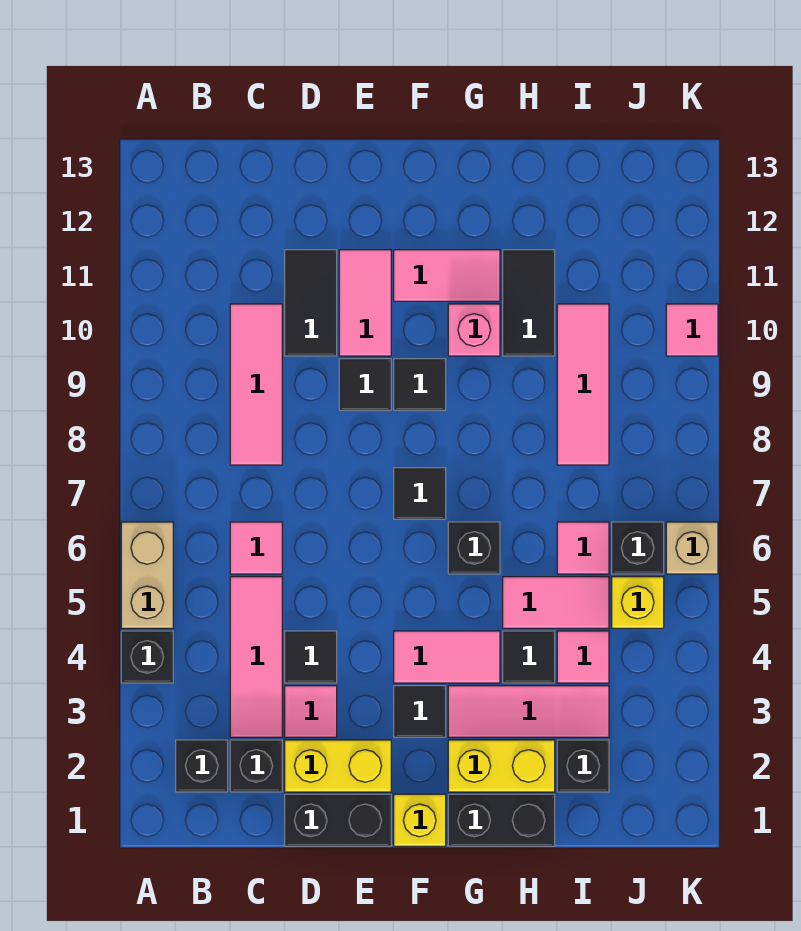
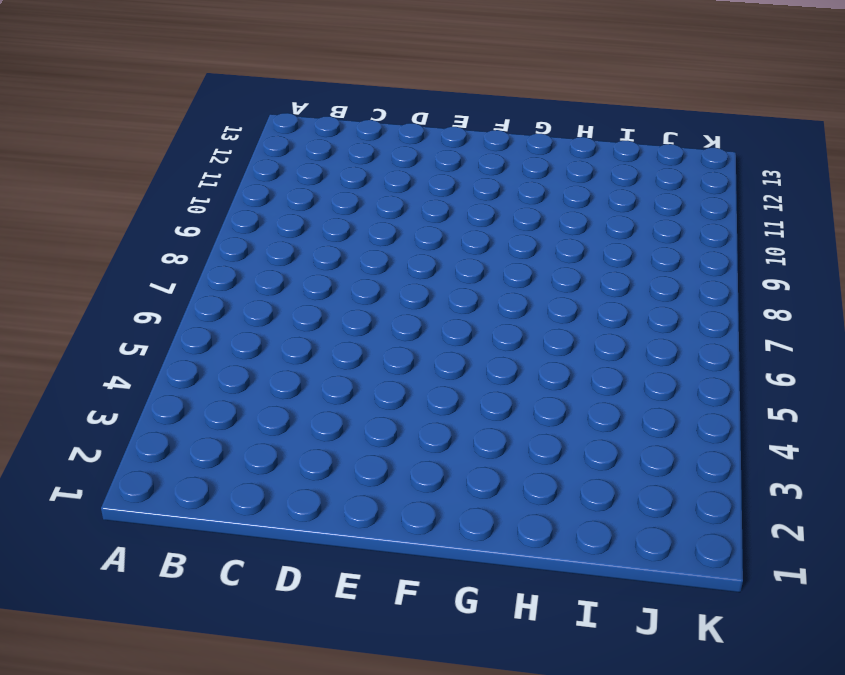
none -> black 1x1 brick [121,631,173,683]
none -> tan 1x2 brick [121,522,173,628]
none -> black 1x1 brick [176,740,228,792]
none -> black 1x1 brick [230,740,282,792]

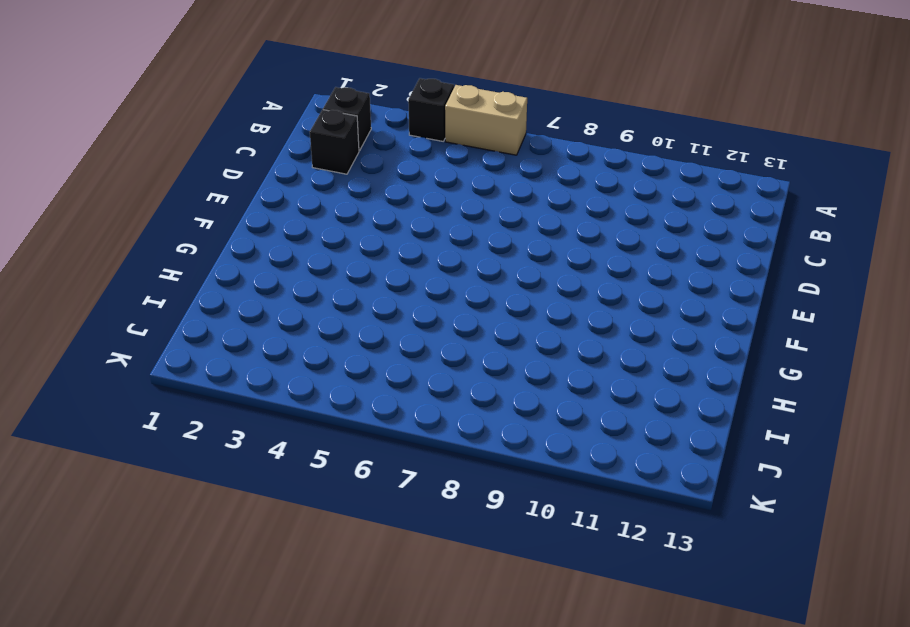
none -> pink 1x3 tile [230,577,282,737]
none -> pink 1x1 tile [230,522,282,574]
none -> pink 1x3 tile [230,304,282,465]
none -> black 1x2 brick [285,794,391,846]

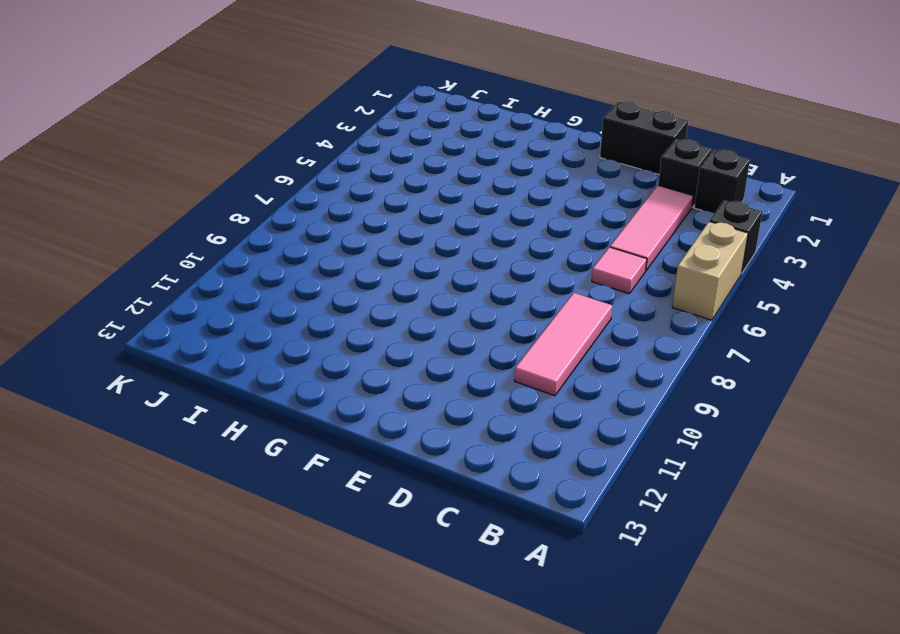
none -> yellow 1x2 brick [285,740,391,792]
none -> pink 1x1 tile [285,686,337,737]
none -> black 1x1 tile [285,631,337,683]
none -> black 1x2 tile [285,250,337,356]

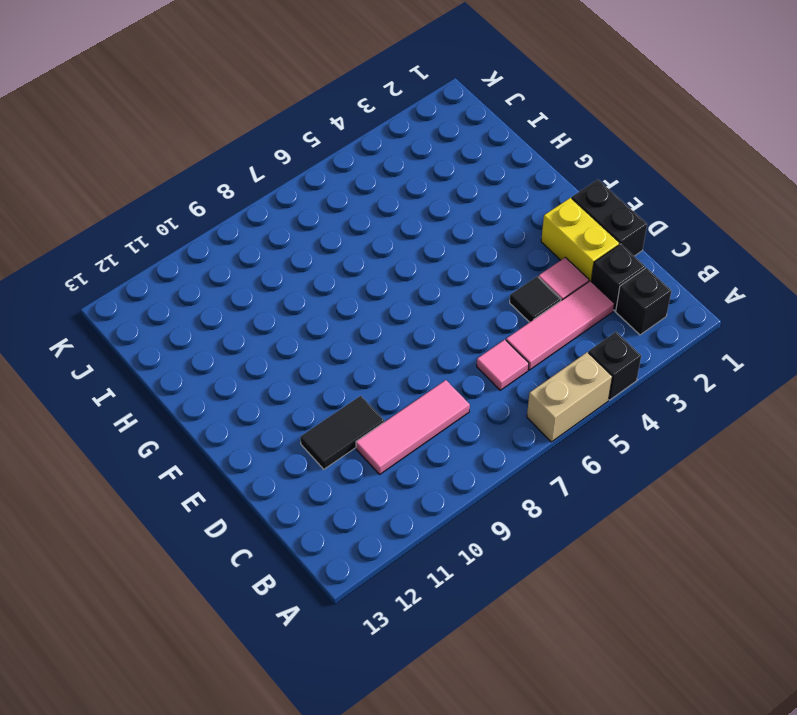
none -> black 1x1 tile [339,359,391,410]
none -> pink 1x2 tile [339,250,391,356]
none -> yellow 1x1 brick [394,794,446,846]
none -> black 1x1 tile [394,686,446,737]

